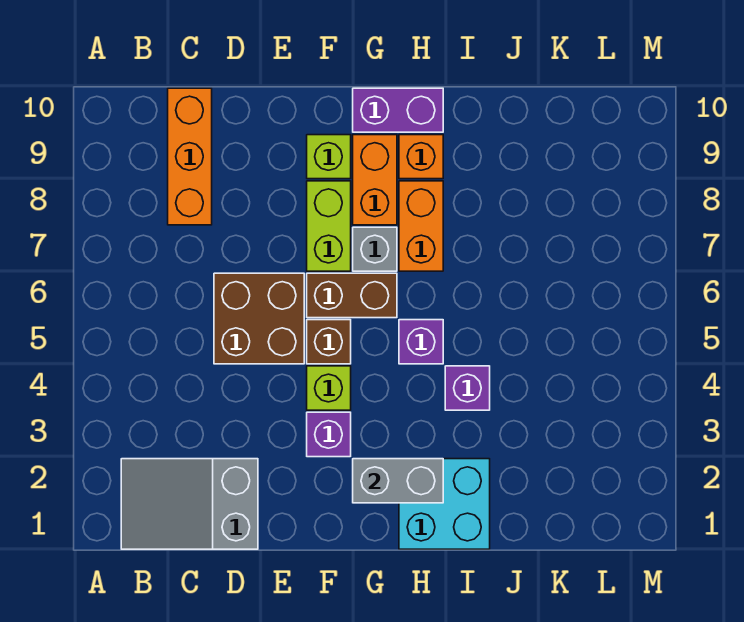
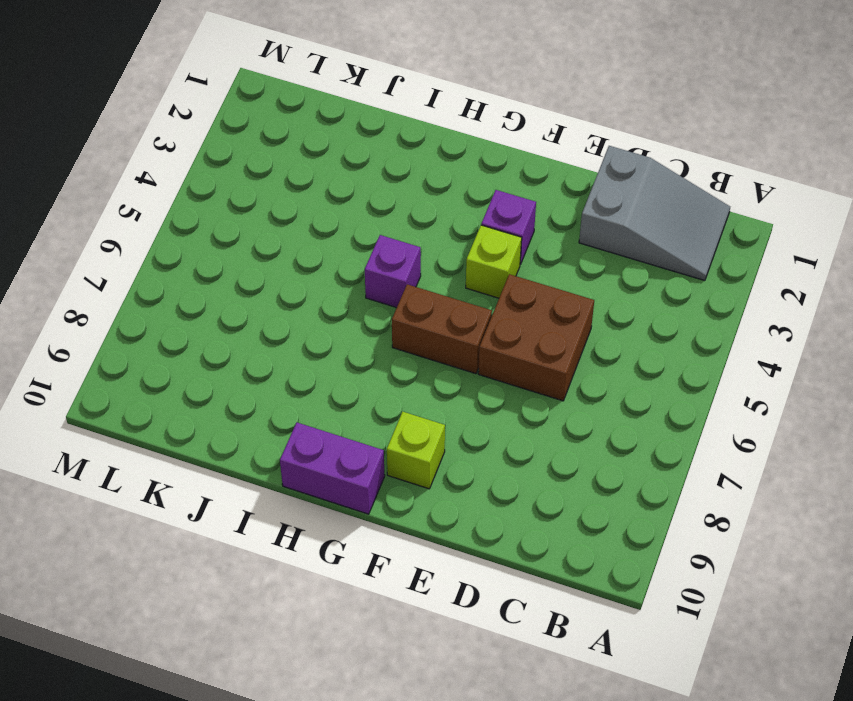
none -> orange 1x3 brick [168,88,212,225]
none -> brown 1x1 brick [307,320,351,364]
none -> lime 1x2 brick [307,181,351,271]

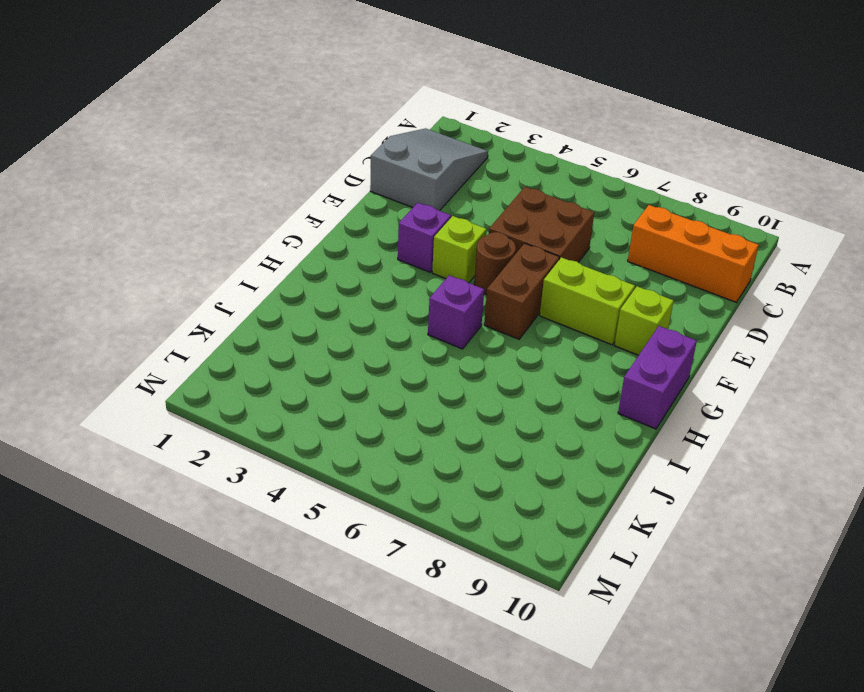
brown 1x1 round brick [474,232,516,295] -> brown 1x1 brick [307,320,351,364]
none -> grey 1x1 brick [353,227,397,271]
none -> orange 1x2 brick [353,135,397,225]
none -> cyan 2x2 brick [399,459,490,549]

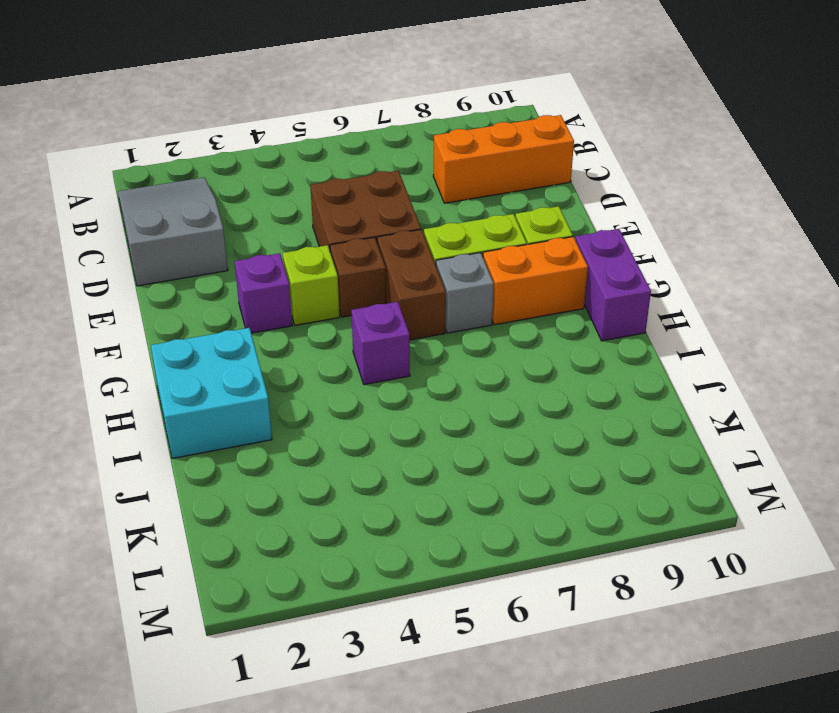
none -> orange 1x2 brick [399,181,443,271]
none -> orange 1x1 brick [399,135,443,179]
none -> purple 1x1 brick [445,366,490,410]

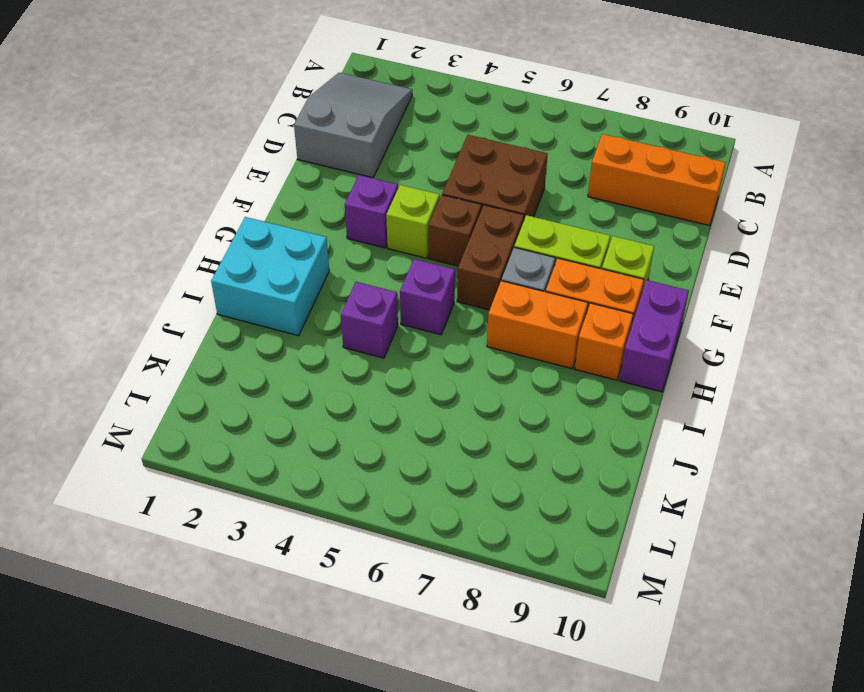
none -> grey 1x2 brick [353,459,443,503]

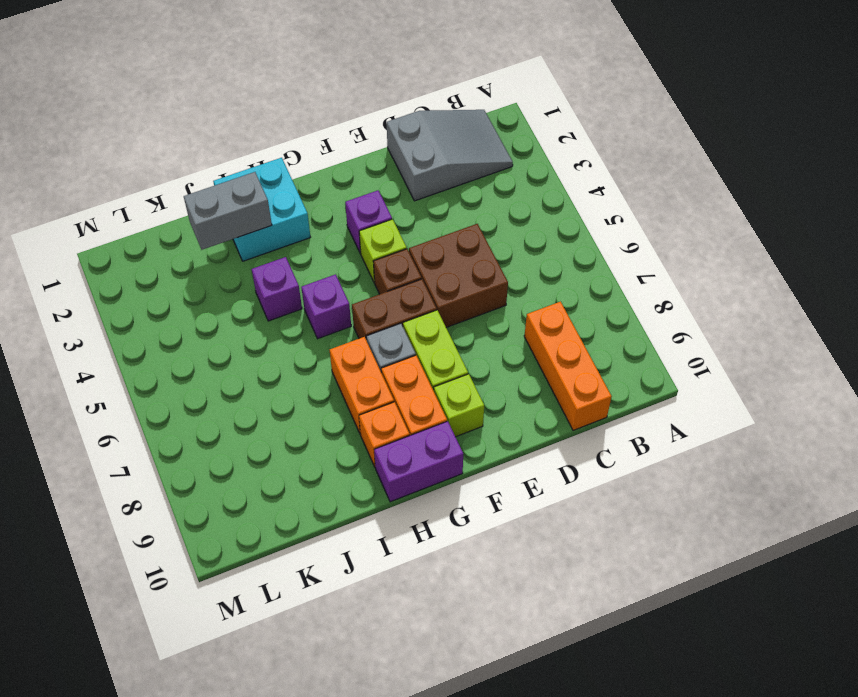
grey 1x2 brick [184,172,272,250] -> grey 1x2 brick moved to [353,459,443,503]

